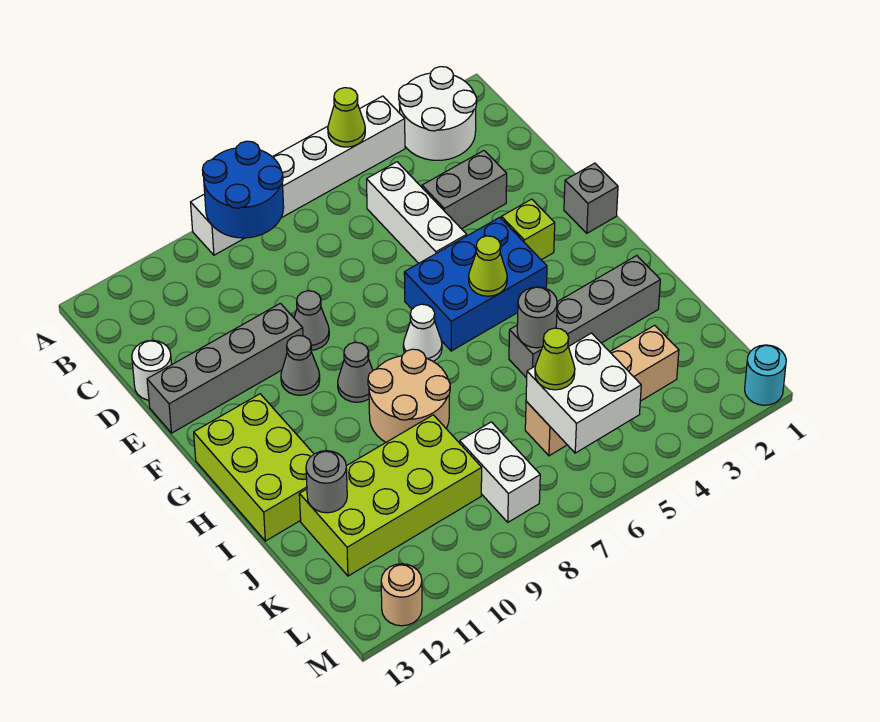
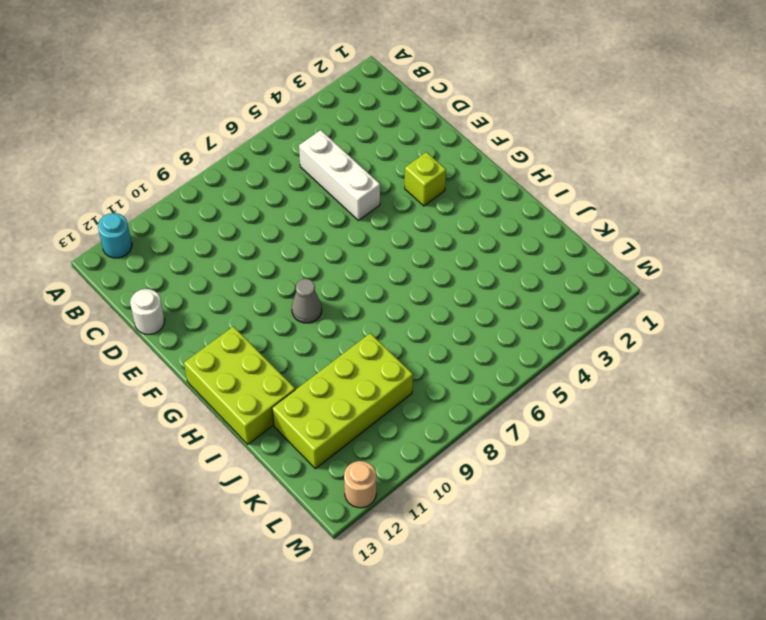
cyan 1x1 round brick [98,213,132,258] -> cyan 1x1 round brick moved to [745,345,786,405]
none -> white 2x2 round brick [399,67,477,160]
none -> white 1x6 brick [191,96,405,255]
none -> grey 1x2 brick [422,151,507,229]

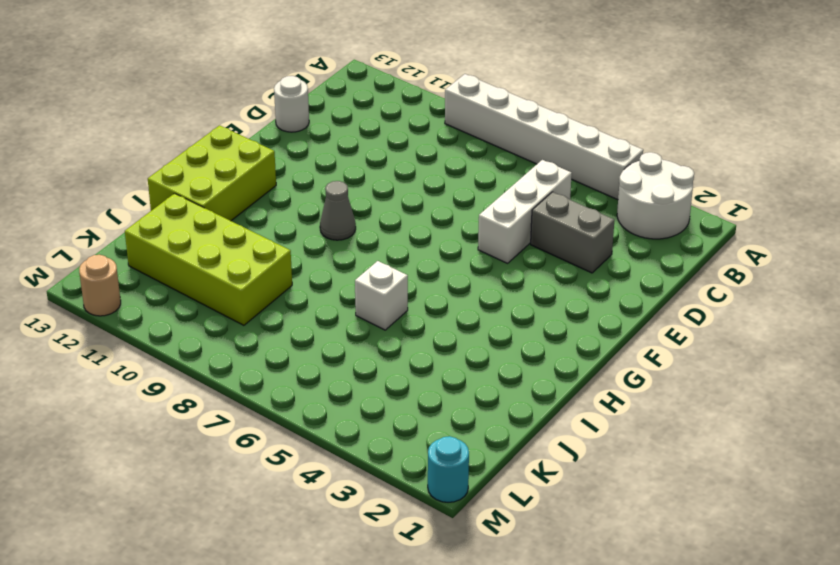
white 1x1 brick [355,261,408,330] -> none
none -> grey 1x1 cone [294,291,329,350]
none -> grey 1x4 brick [147,303,303,433]
none -> grey 1x1 brick [564,163,618,233]

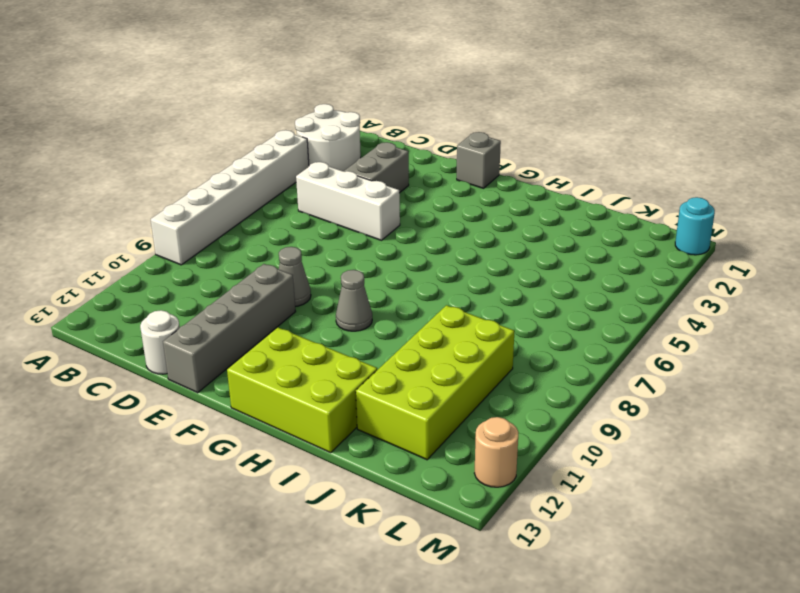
none -> lime 1x1 brick [501,199,555,260]
none -> blue 2x3 brick [404,217,547,351]
none -> grey 1x1 cone [281,336,320,395]

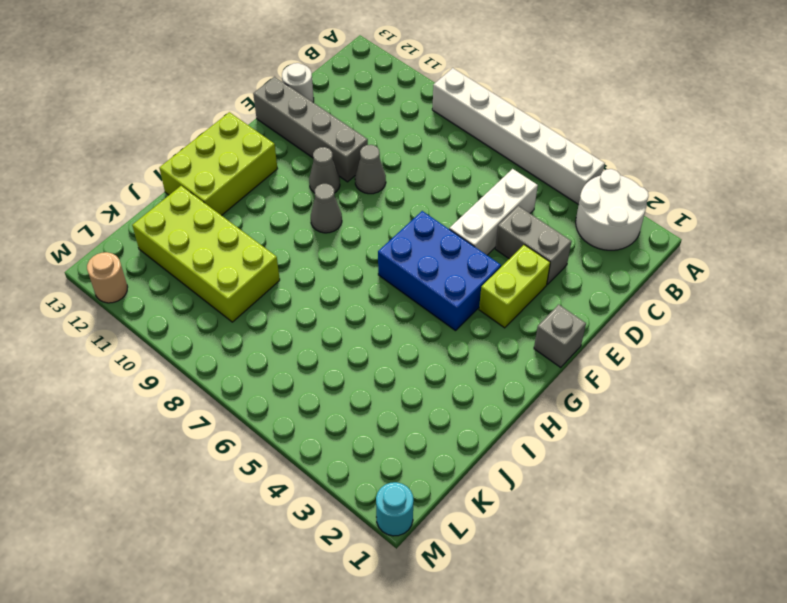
lime 1x2 brick [479,245,550,328] -> lime 1x1 brick [501,199,555,260]
none -> white 1x1 cone [403,304,442,362]
none -> tan 2x2 round brick [368,349,450,442]
none -> grey 1x4 brick [509,256,660,378]

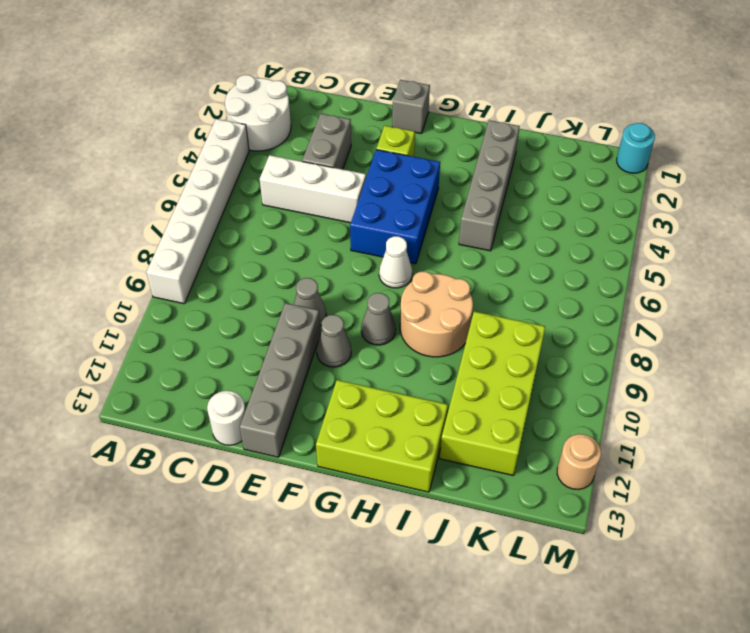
none -> tan 1x4 brick [525,325,679,456]
none -> white 1x2 brick [460,422,540,522]
none -> lime 1x1 cone [328,88,365,147]

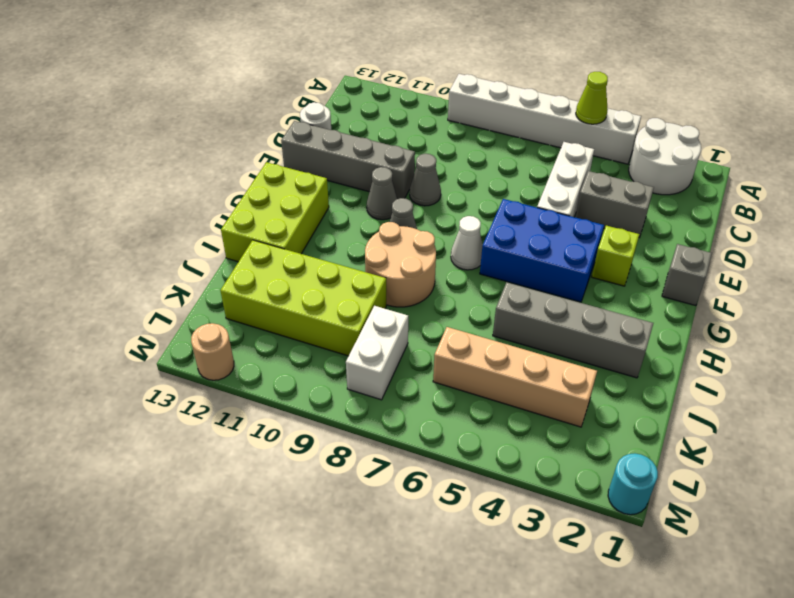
none -> blue 2x2 round brick [202,141,284,238]
none -> lime 1x1 cone [469,236,507,296]
none -> grey 1x1 round brick [517,287,557,348]

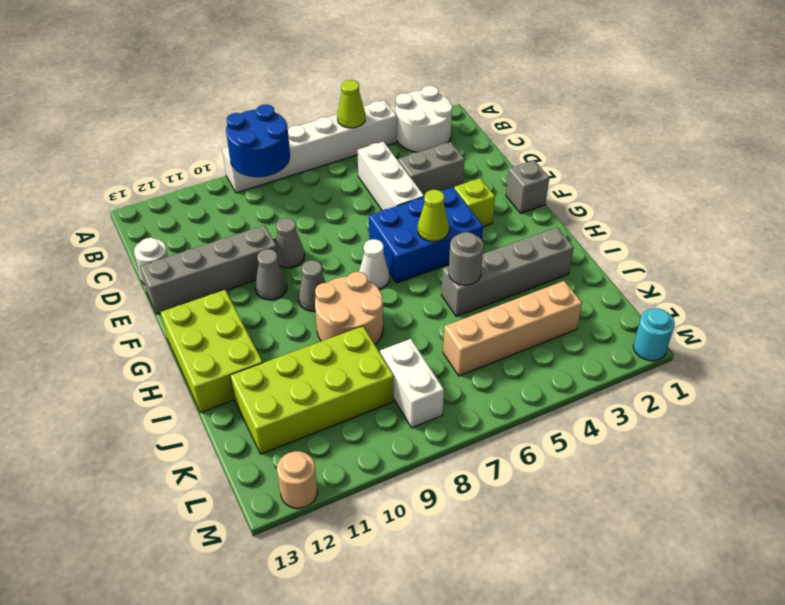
none -> grey 1x1 round brick [306,451,347,513]
none -> white 2x2 brick [526,333,641,453]
none -> lime 1x1 cone [535,328,575,390]

